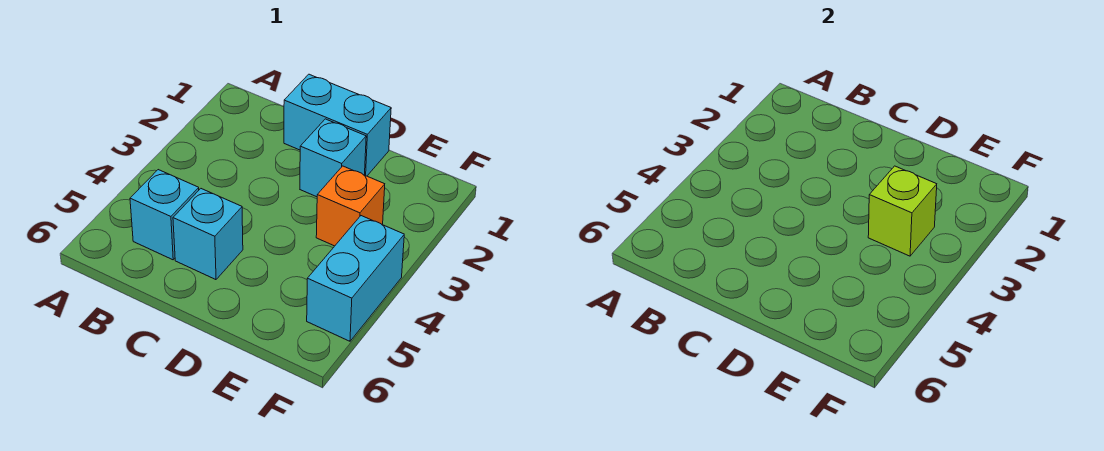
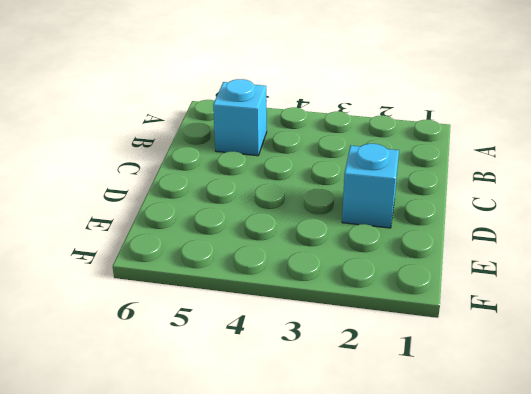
none -> cyan 1x2 brick [284,74,391,176]
none -> cyan 1x1 brick [173,189,243,280]

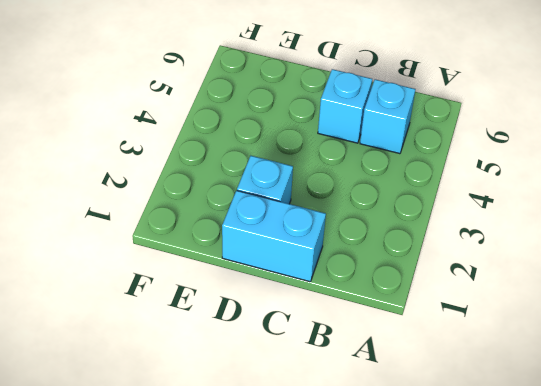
none -> orange 1x1 brick [316,166,385,246]
none -> cyan 1x2 brick [307,216,404,341]

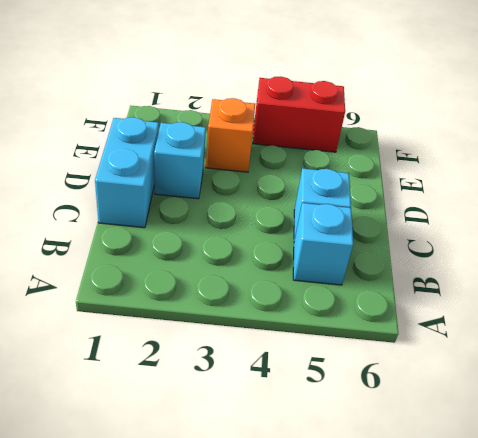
red 1x2 brick [253,77,345,152] -> cyan 1x2 brick [307,216,404,341]
none -> lime 1x1 brick [868,166,937,256]

